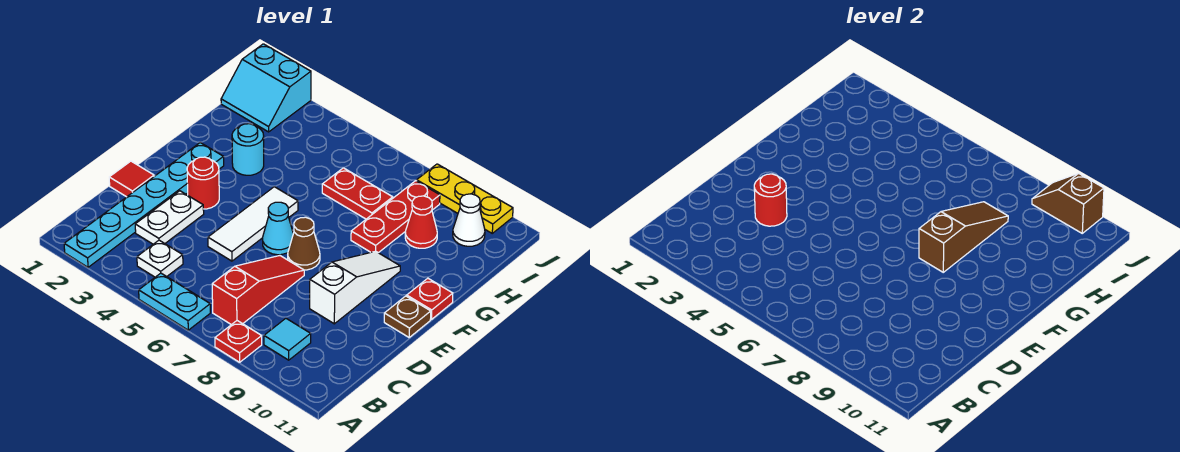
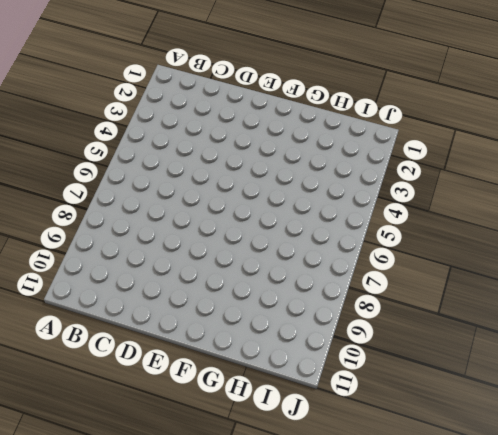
none -> cyan 1x6 plate [64,143,224,267]
none -> cyan 1x2 plate [139,273,210,330]
none -> red 1x1 plate [215,321,262,362]

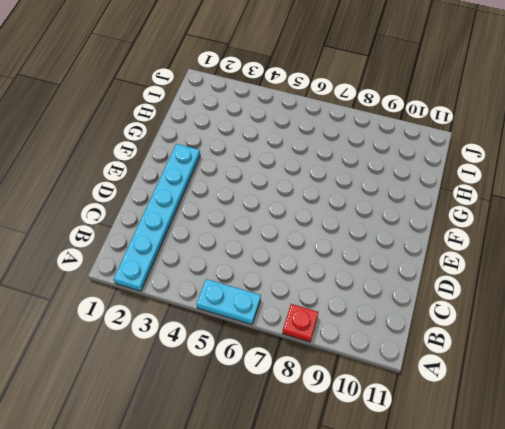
none -> white 1x1 plate [137,240,183,277]
none -> red 1x3 slope [212,256,304,325]
none -> cyan 1x1 tile [264,318,311,360]

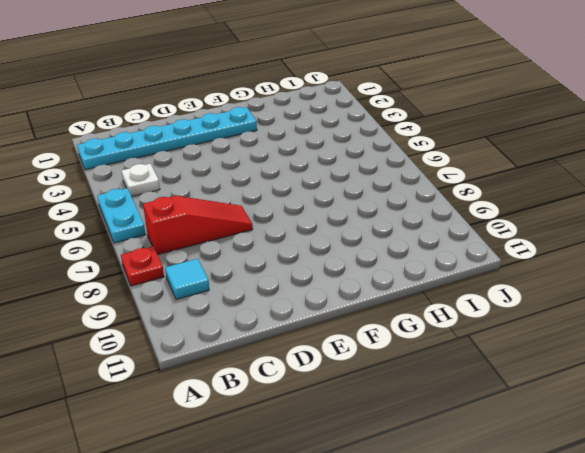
none -> white 1x2 plate [135,191,204,244]
none -> red 1x1 tile [109,161,154,197]
none -> white 1x3 tile [208,187,298,261]

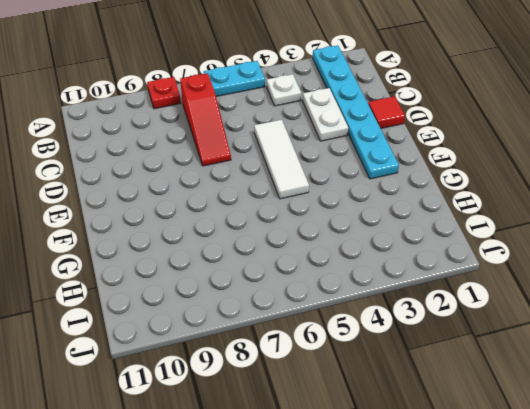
none -> cyan 1x1 tile [264,318,311,360]
none -> white 1x3 slope [310,251,400,324]
none -> red 1x1 round brick [187,157,219,209]

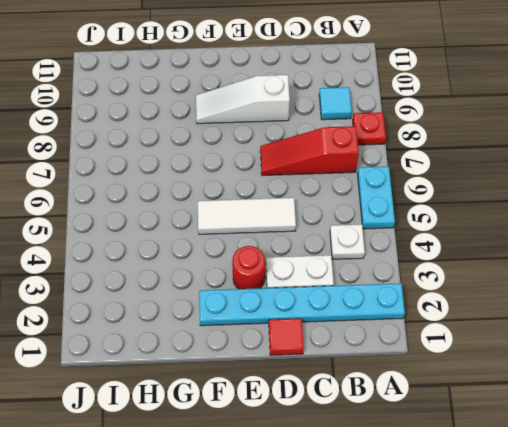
none -> cyan 1x1 cone [262,202,293,255]
none -> brown 1x1 cone [288,217,320,270]
none -> brown 1x1 plate [384,296,431,337]

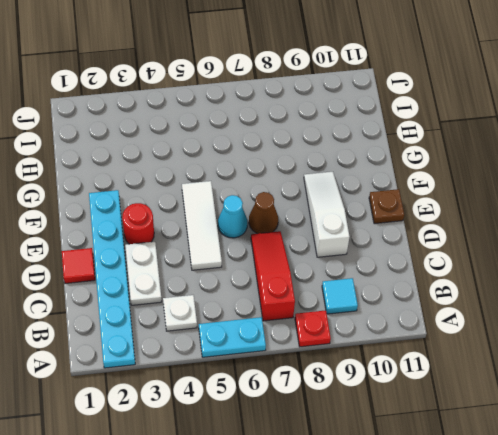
none -> red 1x1 plate [407,278,453,319]
none -> cyan 1x1 round brick [232,124,264,175]
none -> red 1x3 plate [351,181,440,253]

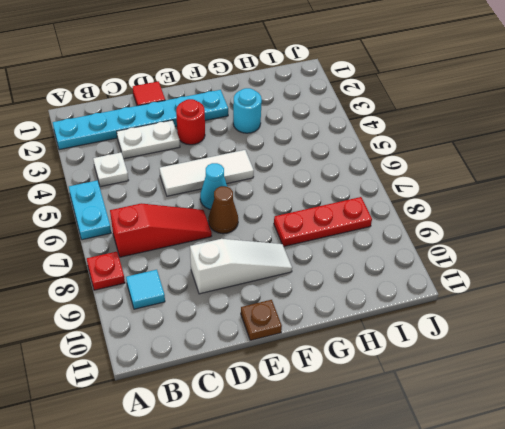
none -> red 1x1 plate [407,278,453,319]
none -> red 1x2 plate [322,168,393,219]
none -> red 1x1 cone [405,196,437,248]

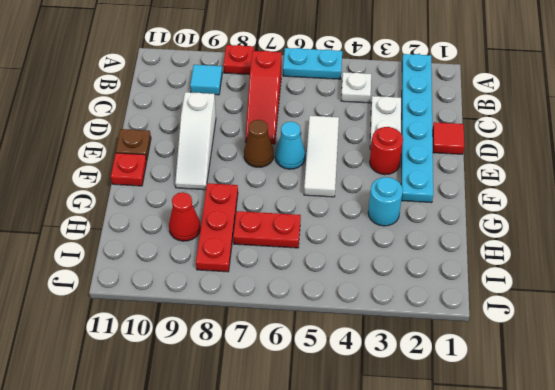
none -> cyan 2x2 slope [221,44,311,132]
none -> white 1x1 cone [453,194,485,246]
none -> yellow 1x3 plate [417,164,513,233]

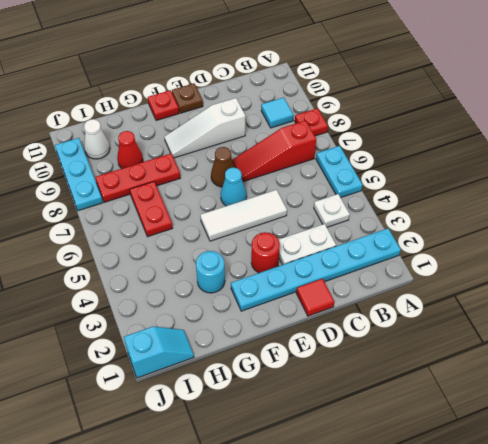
cyan 1x2 slope [124,326,194,378] -> cyan 2x2 slope [221,44,311,132]
cyan 1x3 plate [55,138,103,211] -> yellow 1x3 plate [417,164,513,233]
none -> red 1x1 round brick [754,174,787,226]
none -> brown 1x3 slope [919,202,1008,272]
none -> brown 1x2 slope [1032,173,1104,233]

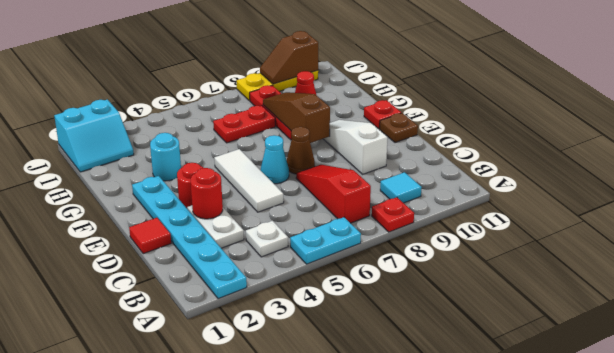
none -> white 1x1 cone [453,194,485,246]

